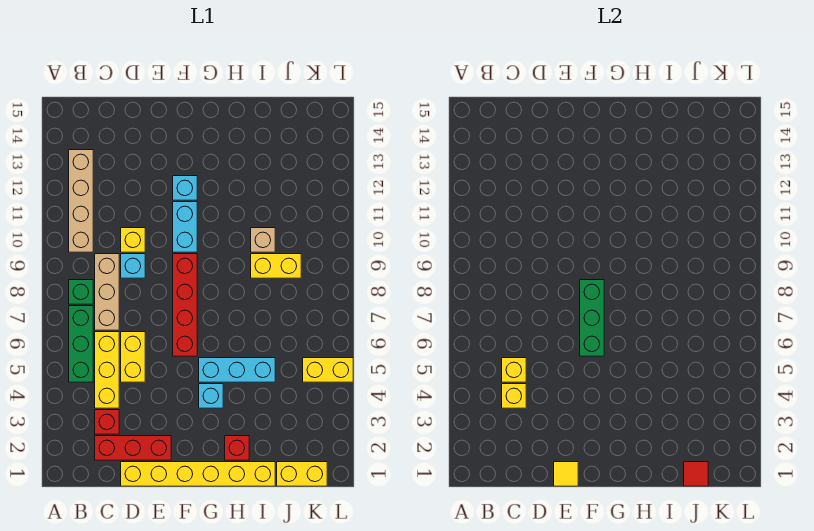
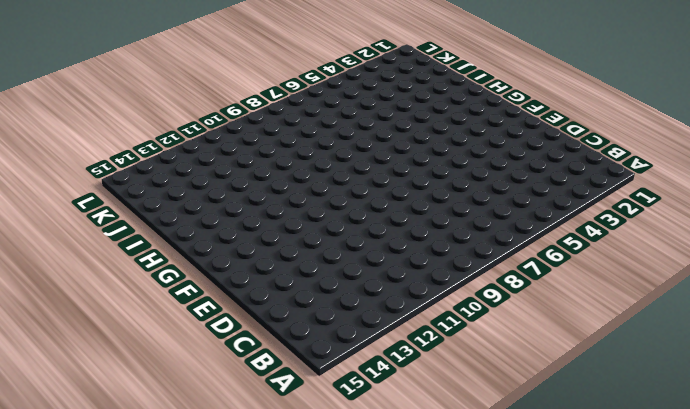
none -> green 1x3 brick [69,306,93,382]
none -> green 1x1 brick [69,280,93,304]
none -> tan 1x4 brick [69,150,93,252]

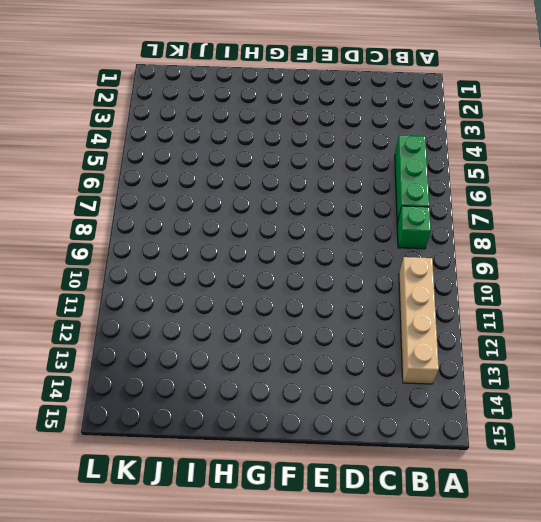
none -> red 1x3 brick [95,436,171,460]
none -> red 1x1 brick [95,410,119,434]
none -> yellow 1x3 brick [95,332,119,408]

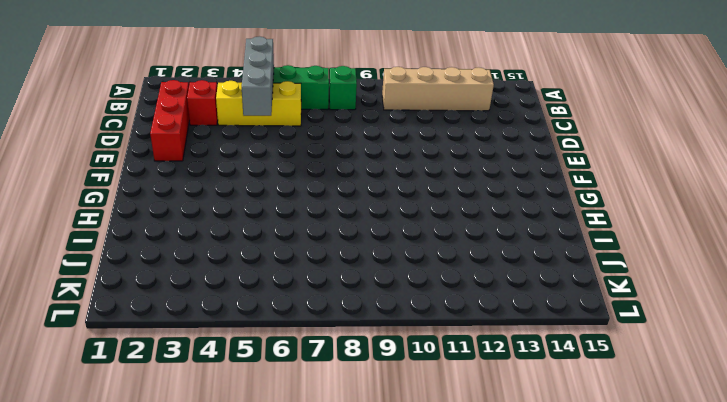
grey 1x3 brick [242,36,274,116] -> yellow 1x1 brick [502,358,526,382]
none -> tan 1x3 brick [95,254,119,330]
none -> yellow 1x6 brick [121,462,275,486]
none -> yellow 1x2 brick [121,332,145,382]

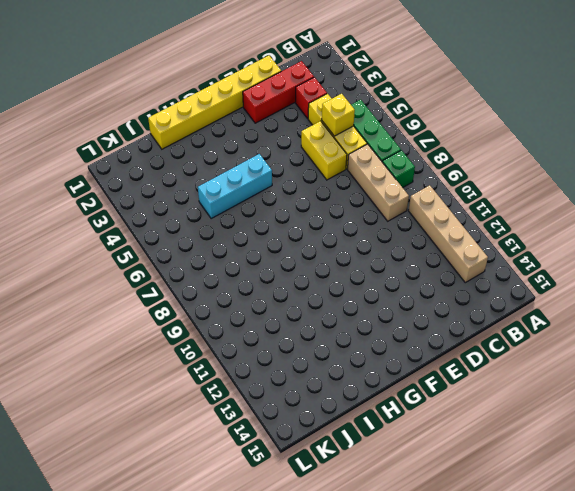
none -> cyan 1x1 brick [121,254,145,278]
none -> yellow 1x1 brick [121,228,145,252]
none -> red 1x4 brick [173,254,197,356]

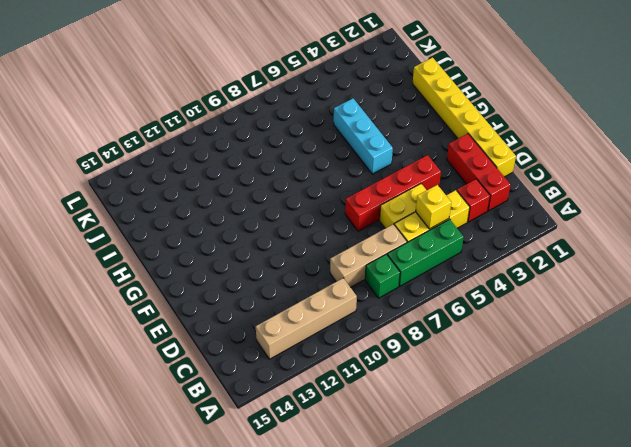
red 1x4 brick [345,155,441,231] -> red 1x4 brick moved to [173,254,197,356]
none -> cyan 1x1 brick [121,254,145,278]
none -> yellow 1x1 brick [121,228,145,252]
none -> cyan 1x2 brick [173,202,197,252]

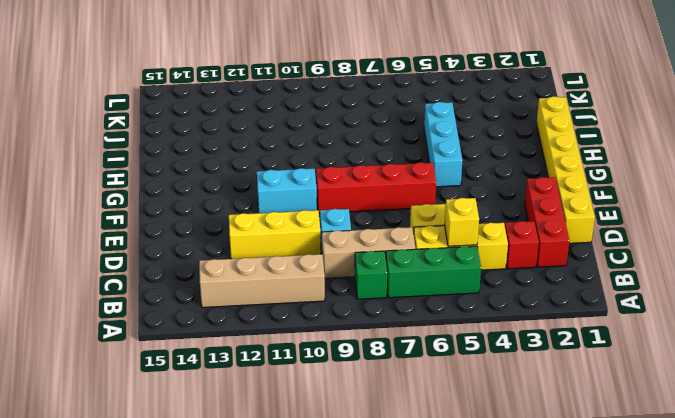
yellow 1x3 brick [229,210,321,259] -> yellow 1x1 brick [121,228,145,252]
none -> cyan 1x1 brick [173,176,197,200]
none -> cyan 1x1 brick [199,384,223,408]
none -> red 1x1 brick [225,436,249,460]

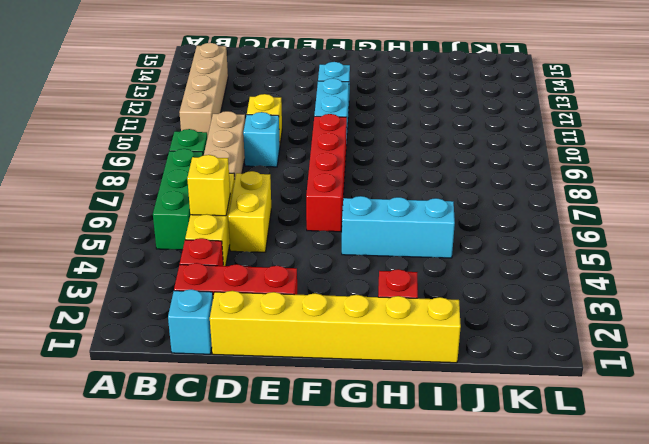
cyan 1x1 brick [168,289,213,354] -> cyan 1x1 brick moved to [199,384,223,408]
none -> yellow 1x2 brick [251,254,301,278]
none -> tan 1x1 brick [251,228,275,252]
none -> yellow 1x2 brick [277,462,327,486]

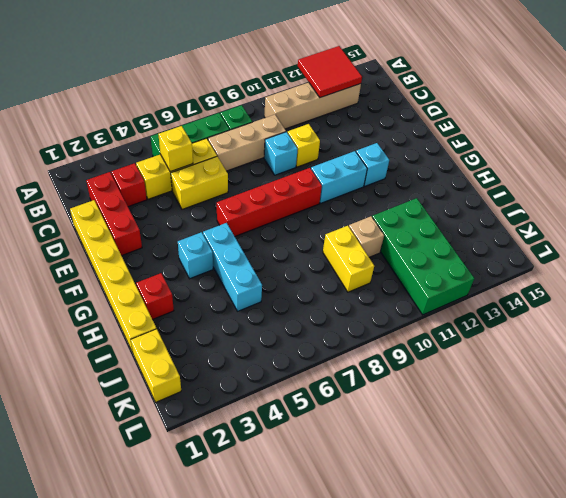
red 2x2 tile [298,46,362,98] -> none
green 2x4 brick [372,198,474,315] -> none
none -> yellow 1x2 brick [303,358,353,382]
none -> yellow 1x1 brick [502,384,526,408]
none -> yellow 1x1 tile [554,462,578,486]

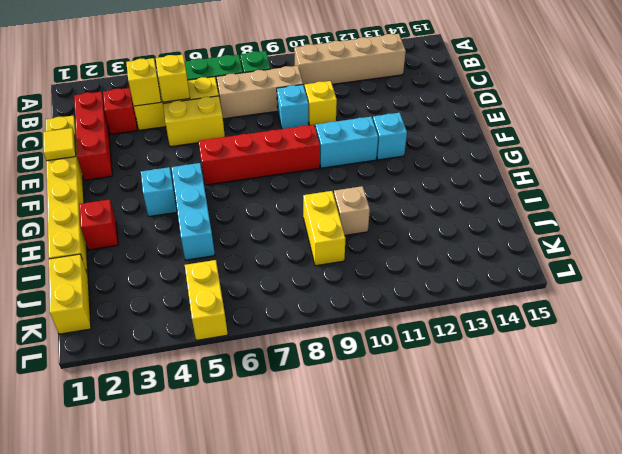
none -> green 1x3 brick [580,280,604,356]
none -> red 1x1 tile [684,462,708,486]

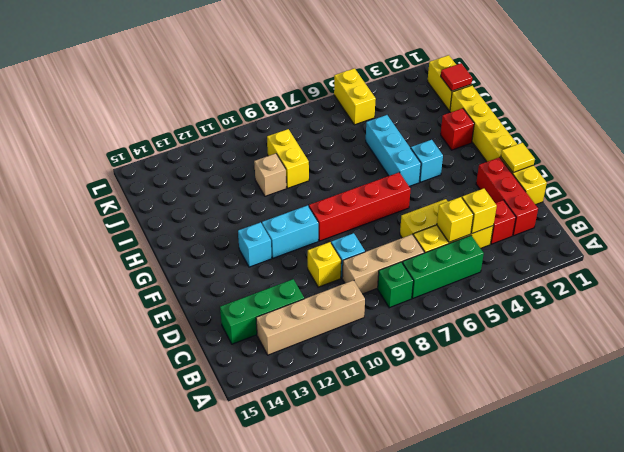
green 1x3 brick [220,279,304,344] -> green 1x3 brick moved to [580,280,604,356]

